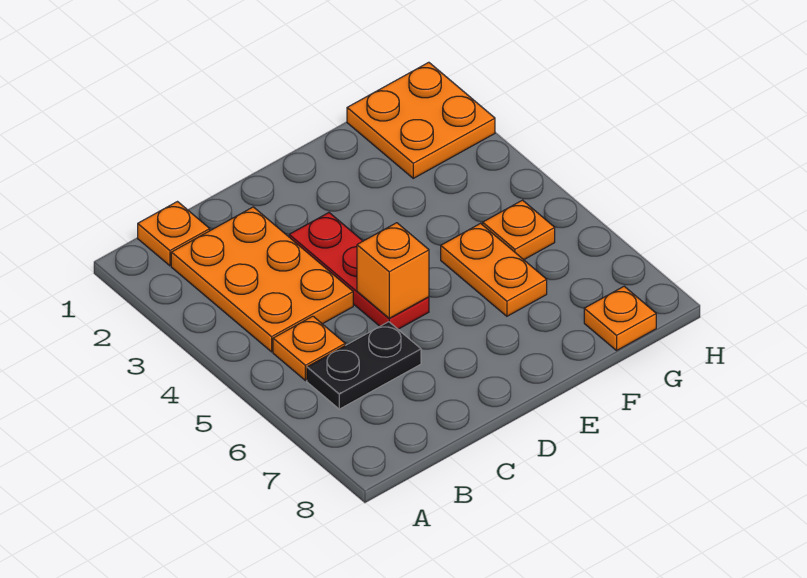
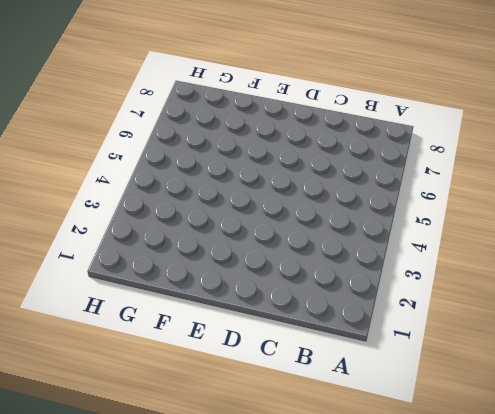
none -> orange 1x1 plate [138,202,210,266]
none -> orange 2x3 plate [171,207,353,352]

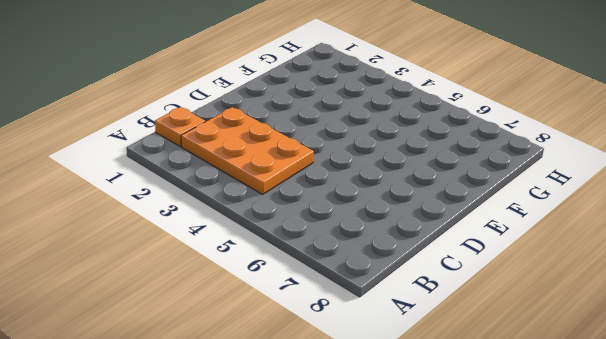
none -> orange 1x1 plate [273,316,345,380]
none -> black 1x2 plate [307,322,421,409]

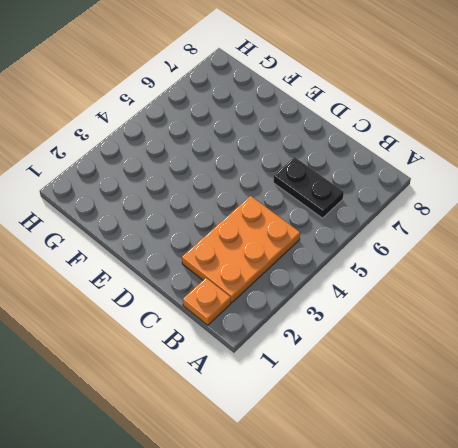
none -> orange 1x1 plate [273,316,345,380]
none -> red 1x3 plate [289,213,429,329]

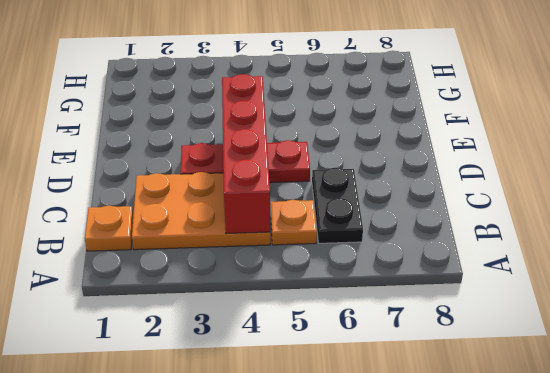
red 1x4 brick [222,74,270,234] -> none
none -> orange 1x2 plate [441,223,547,316]
none -> orange 2x2 plate [347,62,495,178]

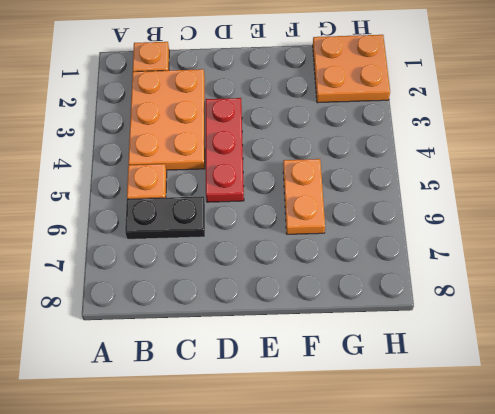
none -> orange 1x1 plate [483,200,555,260]
none -> orange 1x1 plate [584,286,656,350]

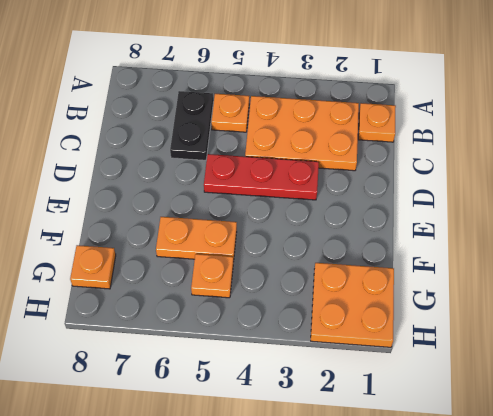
none -> orange 1x1 brick [357,223,429,318]

